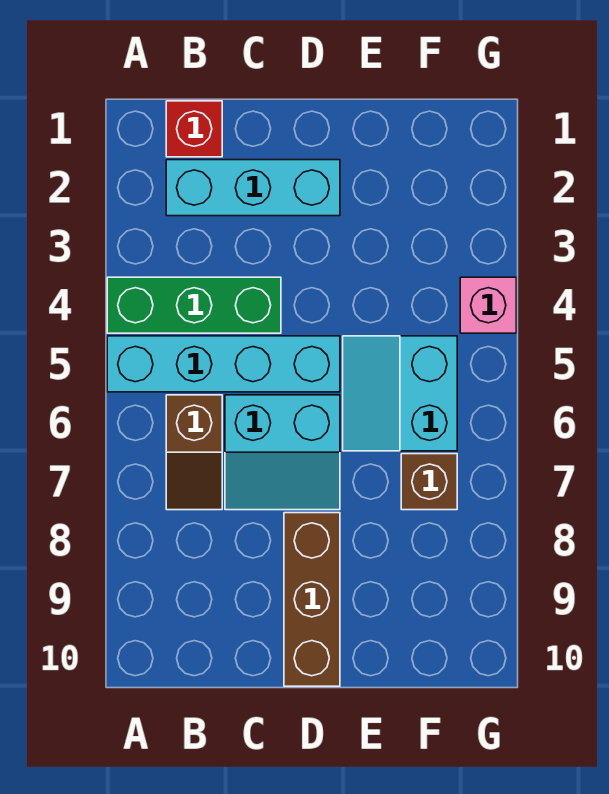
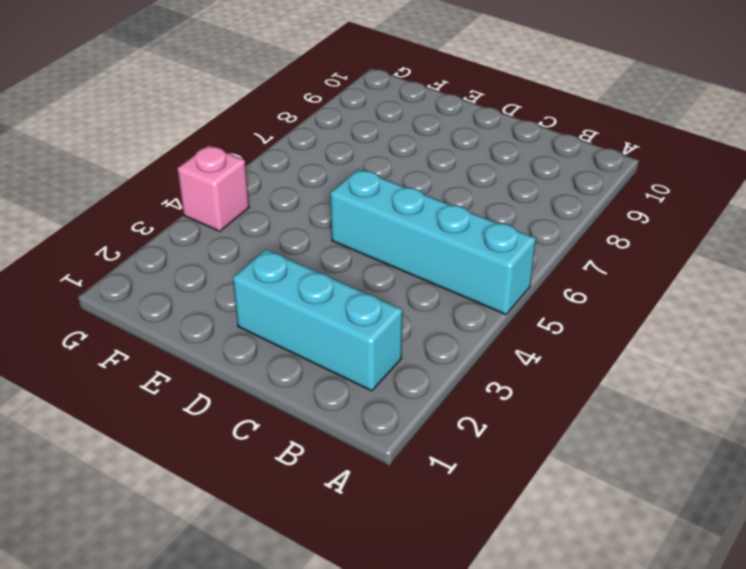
none -> green 1x3 brick [107,277,281,333]
none -> red 1x1 brick [166,101,222,157]

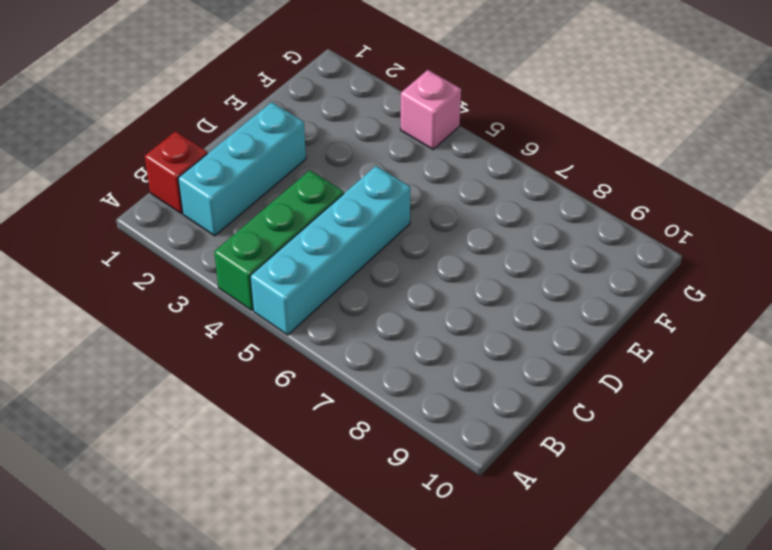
none -> brown 1x2 slope [166,395,222,510]
none -> cyan 2x2 slope [225,395,340,510]

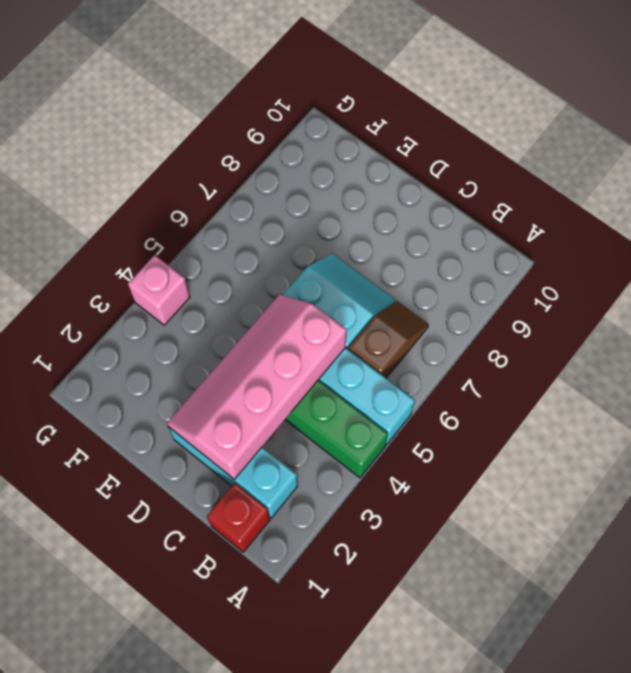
pink 2x4 slope [167,295,347,479] -> none
none -> brown 1x3 brick [284,513,340,686]
none -> cyan 2x2 slope [343,336,457,451]

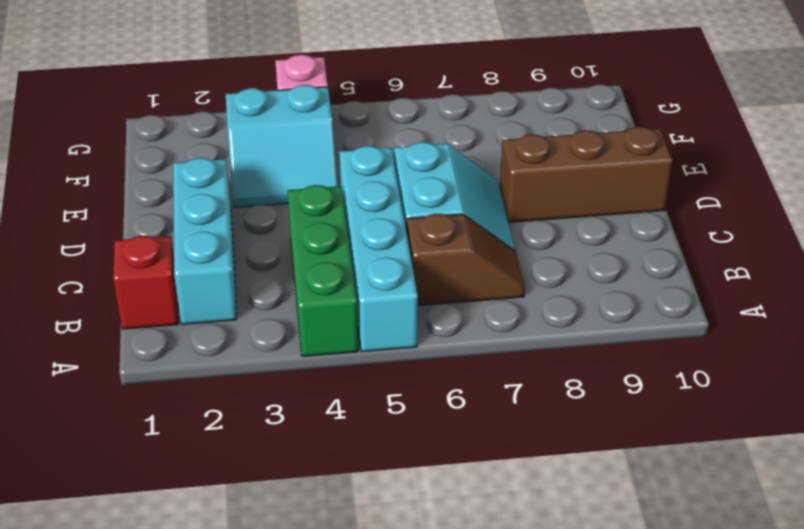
cyan 2x2 slope [226,85,338,207] -> cyan 2x2 slope moved to [343,336,457,451]
none -> brown 1x1 brick [401,454,457,510]

